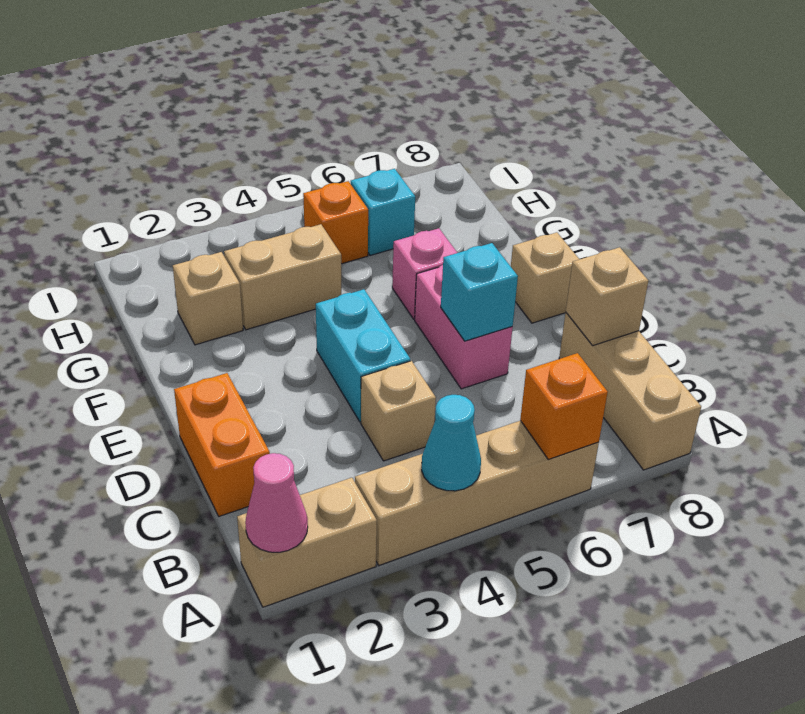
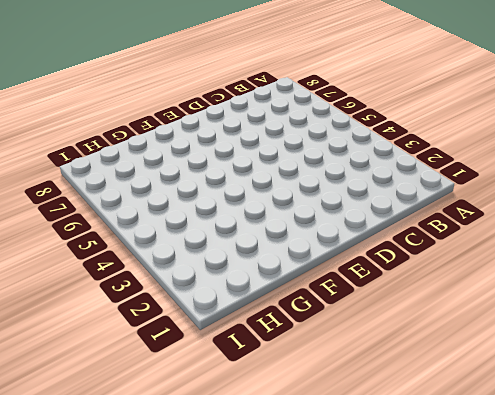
none -> tan 1x2 brick [237,478,377,607]
none -> tan 1x4 brick [355,421,599,565]
none -> tan 1x3 brick [559,313,701,470]

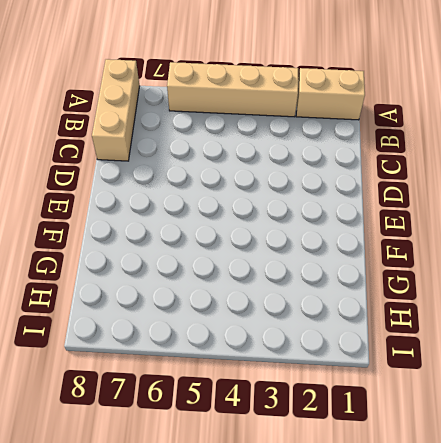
none -> orange 1x2 brick [174,373,270,516]
none -> tan 1x1 brick [361,361,436,461]
none -> cyan 1x2 brick [316,289,410,422]

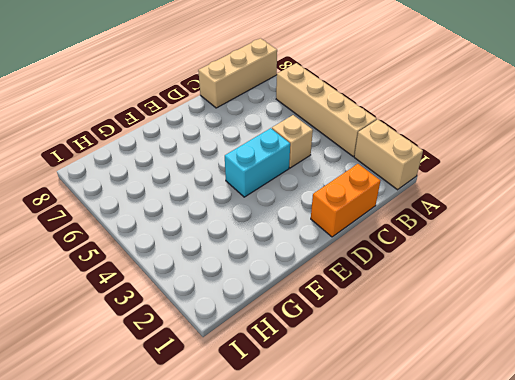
none -> pink 1x2 brick [415,265,513,389]
none -> tan 1x1 brick [511,232,579,323]
none -> pink 1x1 brick [392,228,457,319]

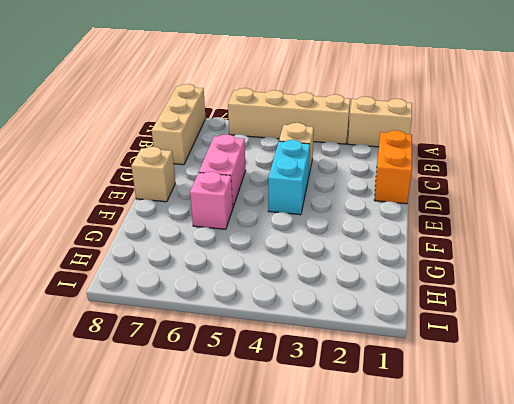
none -> tan 1x1 brick [173,252,243,345]
none -> tan 1x2 brick [224,224,341,330]
none -> orange 1x1 brick [303,181,368,264]

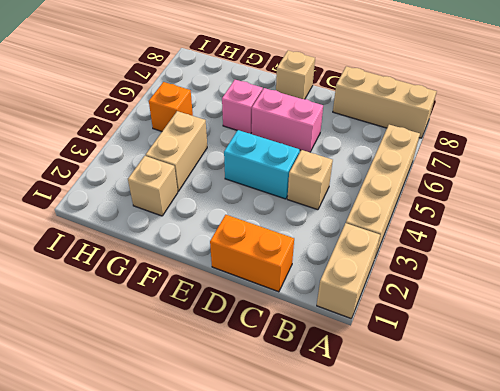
none -> cyan 1x1 brick [351,169,415,255]
none -> pink 1x1 cone [245,453,308,552]
none -> cyan 1x1 cone [422,395,481,491]

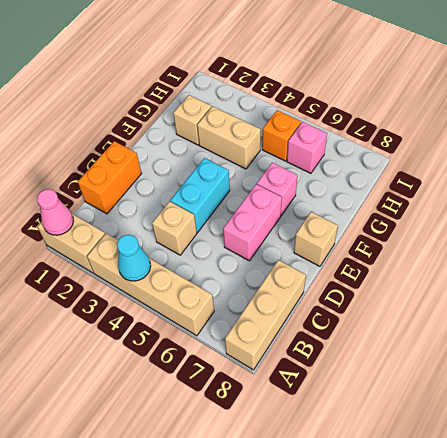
pink 1x1 brick [287,122,327,173] -> cyan 1x1 brick [351,169,415,255]
none -> orange 1x1 brick [520,353,608,459]
none -> tan 1x1 brick [566,247,648,345]
none -> cyan 1x1 brick [441,243,518,341]

